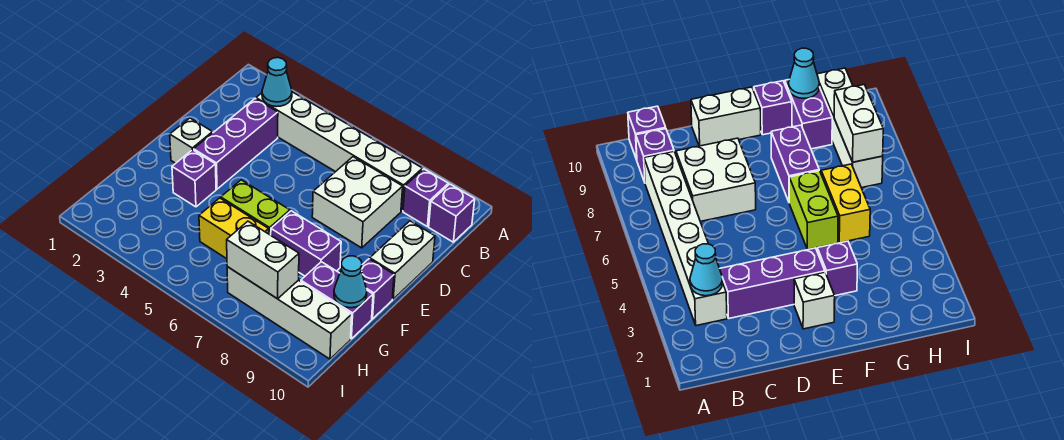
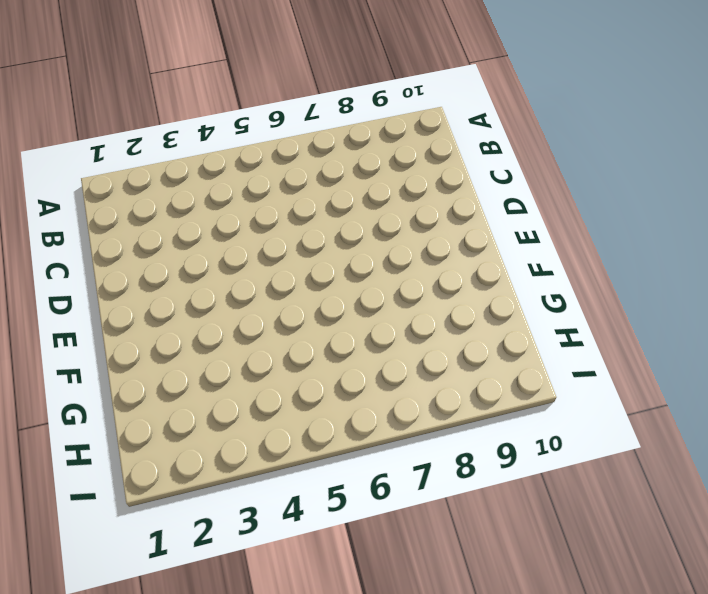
none -> white 1x6 brick [256,92,423,211]
none -> purple 1x1 brick [403,169,448,226]
none -> purple 1x1 brick [429,184,475,242]

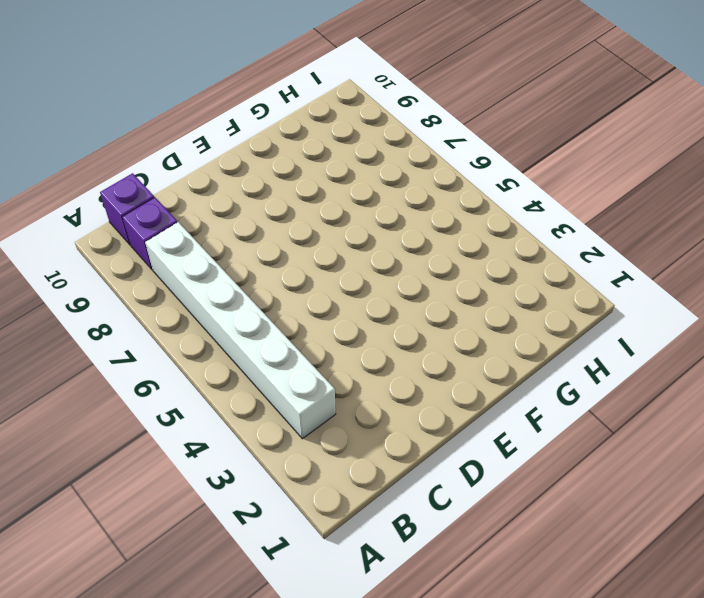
none -> purple 1x3 brick [194,99,278,189]
none -> white 2x2 brick [312,157,403,248]
none -> white 1x2 brick [370,221,435,299]

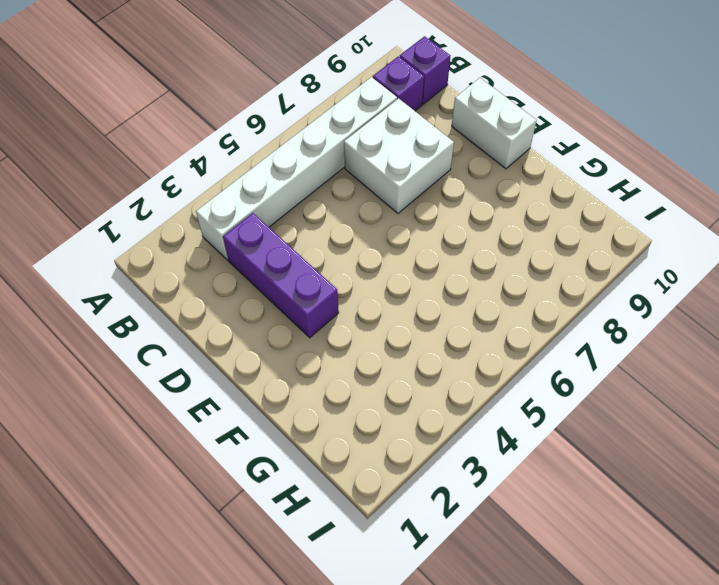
none -> white 1x1 brick [170,118,213,163]
none -> purple 1x1 brick [172,150,216,207]
none -> lime 1x2 brick [221,180,290,235]

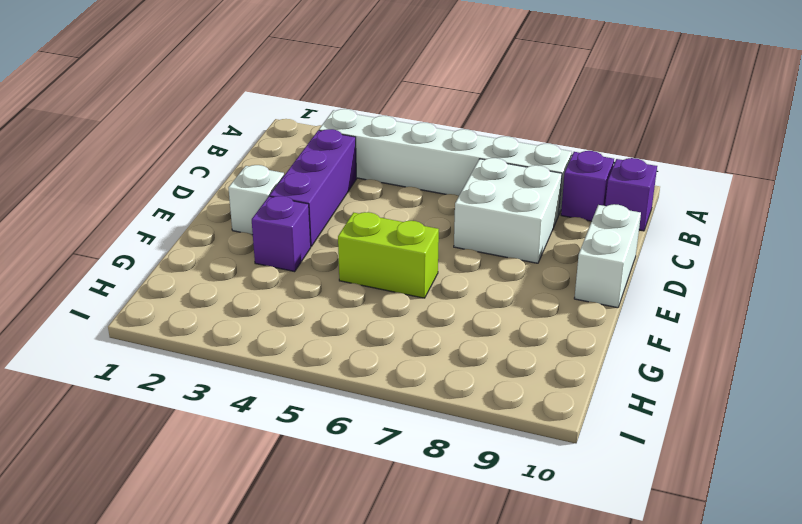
none -> purple 1x2 brick [271,211,341,276]
none -> purple 1x1 brick [362,259,394,319]
none -> yellow 1x2 brick [199,198,269,259]

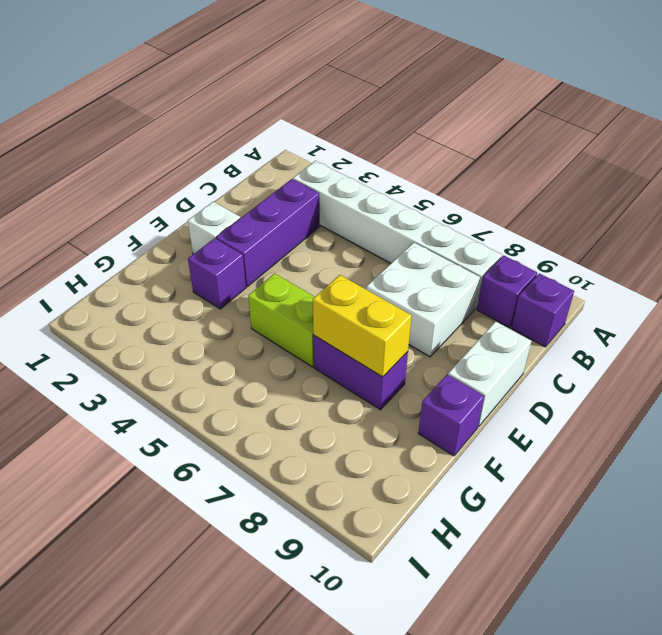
yellow 1x2 brick [313,275,412,377] -> yellow 1x2 brick moved to [199,198,269,259]
none -> purple 1x2 brick [301,262,373,339]
none -> white 1x4 brick [227,267,352,359]
none -> cyan 1x1 cone [262,58,292,107]

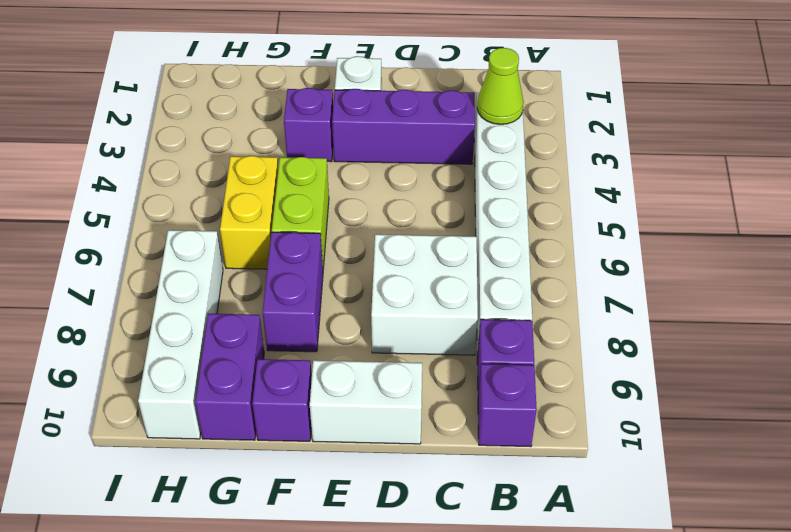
lime 1x1 cone [477,48,524,124] -> cyan 1x1 cone [262,58,292,107]
none -> cyan 1x1 cone [334,256,367,308]
none -> white 1x2 brick [227,221,299,299]

